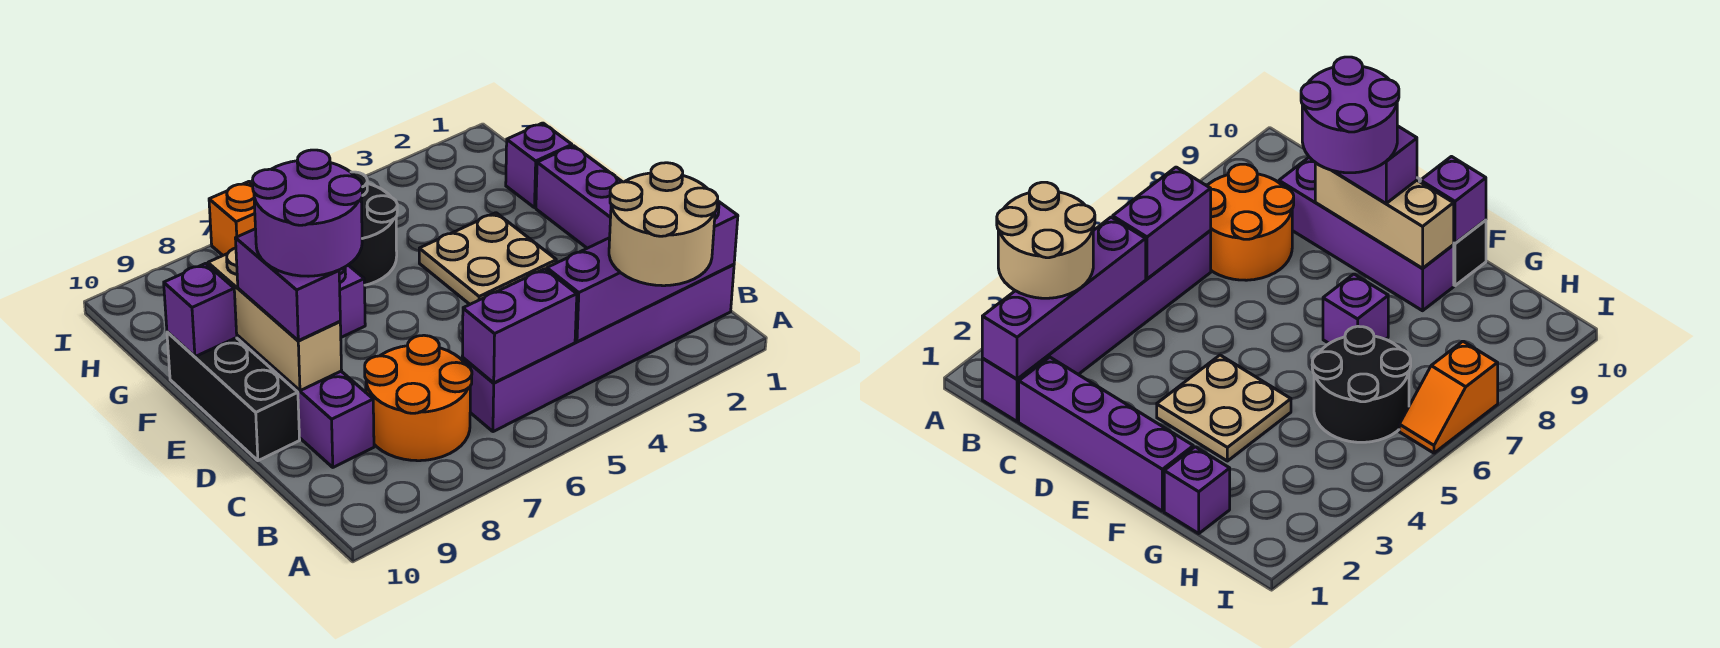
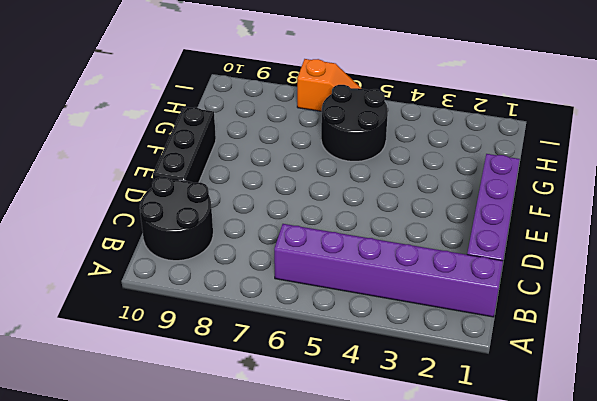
black 2x2 round brick [140,177,213,261] -> purple 1x4 brick [237,335,374,467]
none -> orange 2x2 round brick [365,335,472,461]
none -> tan 2x2 plate [419,213,556,304]
none -> purple 1x1 brick [339,265,365,337]

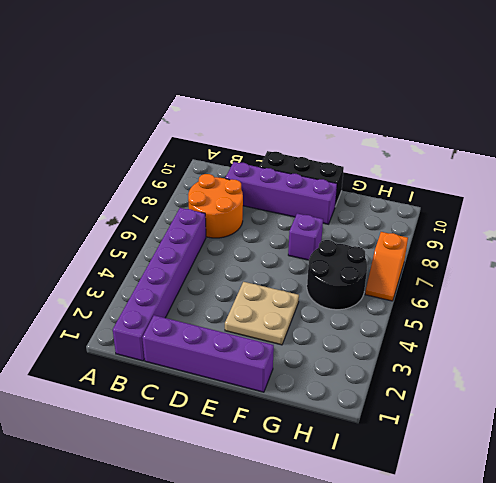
none -> purple 1x1 brick [506,123,572,208]
none -> purple 1x4 brick [547,201,738,342]
none -> purple 1x2 brick [462,269,577,383]

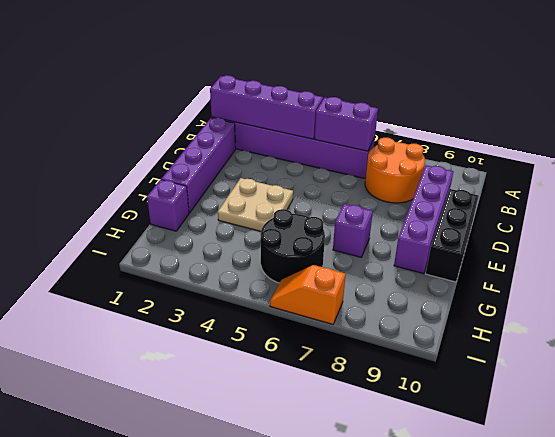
none -> tan 1x3 brick [208,248,342,391]
none -> purple 1x1 brick [164,263,237,357]
none -> tan 2x2 round brick [609,163,718,286]

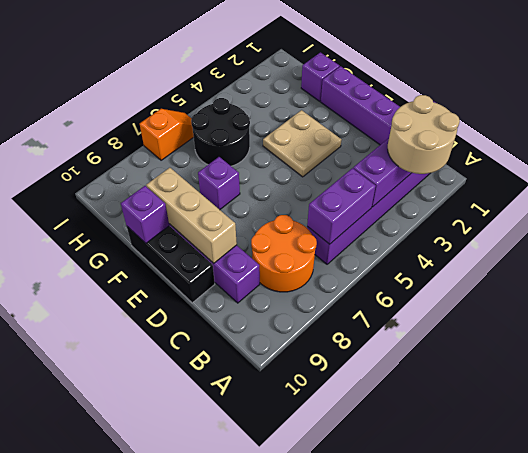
none -> purple 1x2 brick [235,229,340,341]
none -> purple 2x2 round brick [253,150,362,276]

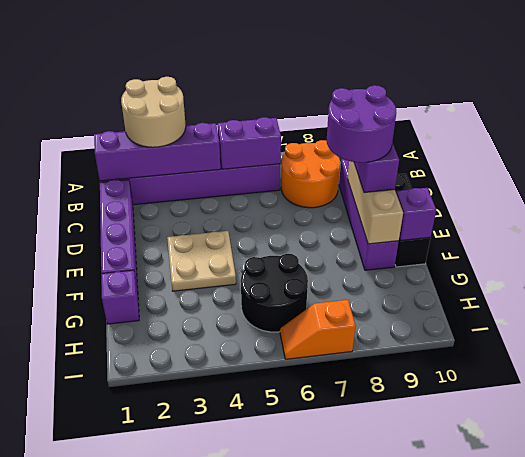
none -> purple 1x1 brick [339,265,365,337]

